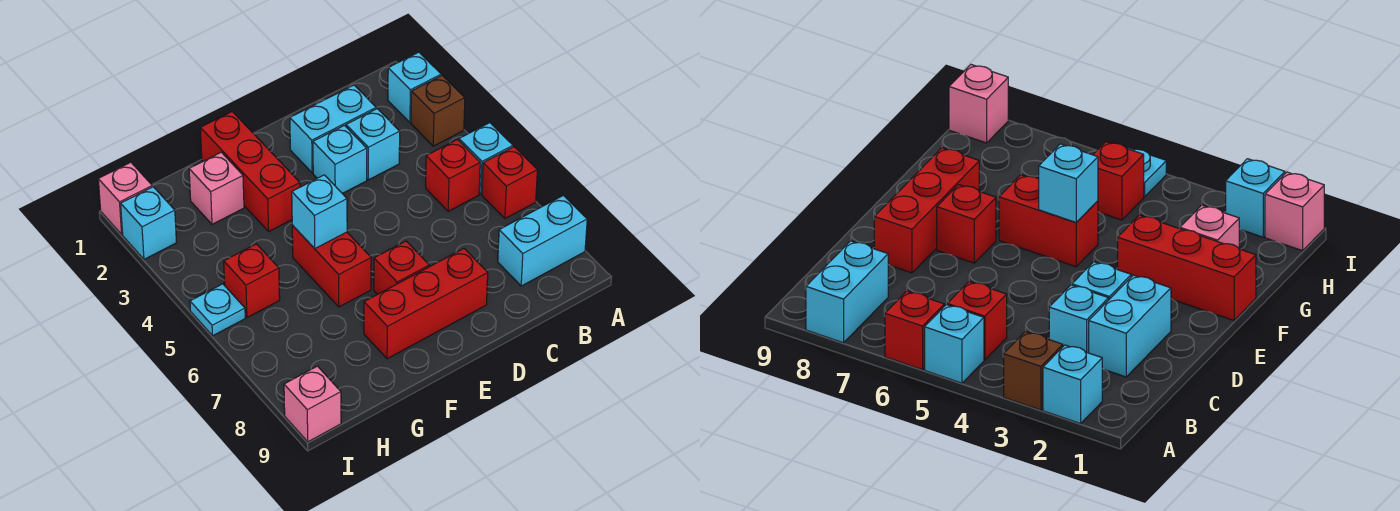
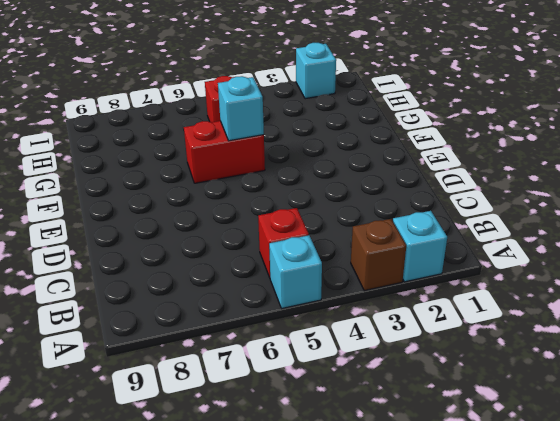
none -> red 1x1 brick [482,147,537,218]
none -> cyan 1x2 brick [498,195,587,286]
none -> cyan 1x2 brick [290,85,376,173]

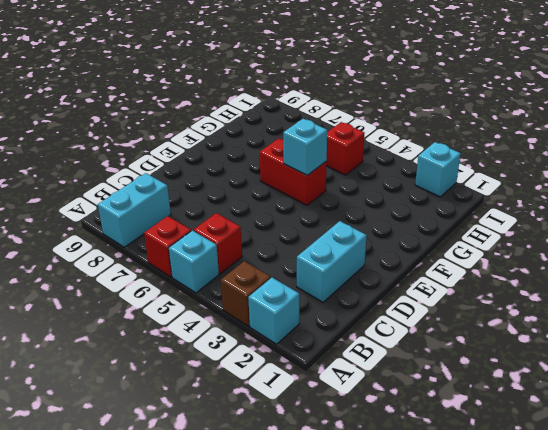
none -> cyan 1x1 brick [346,109,400,180]
none -> cyan 1x1 brick [313,125,367,193]
none -> red 1x3 brick [364,249,488,359]

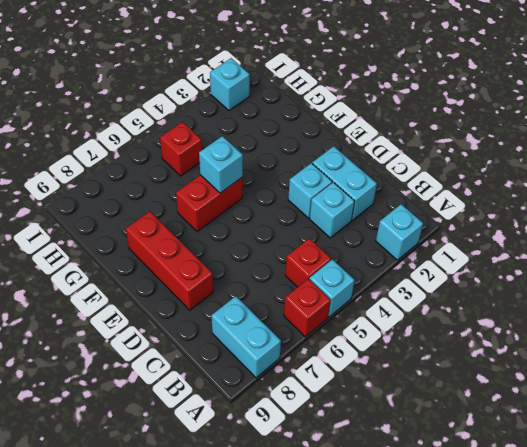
none -> brown 1x1 brick [411,75,465,146]
none -> red 1x1 brick [374,241,429,294]
none -> red 1x3 brick [200,112,300,231]

